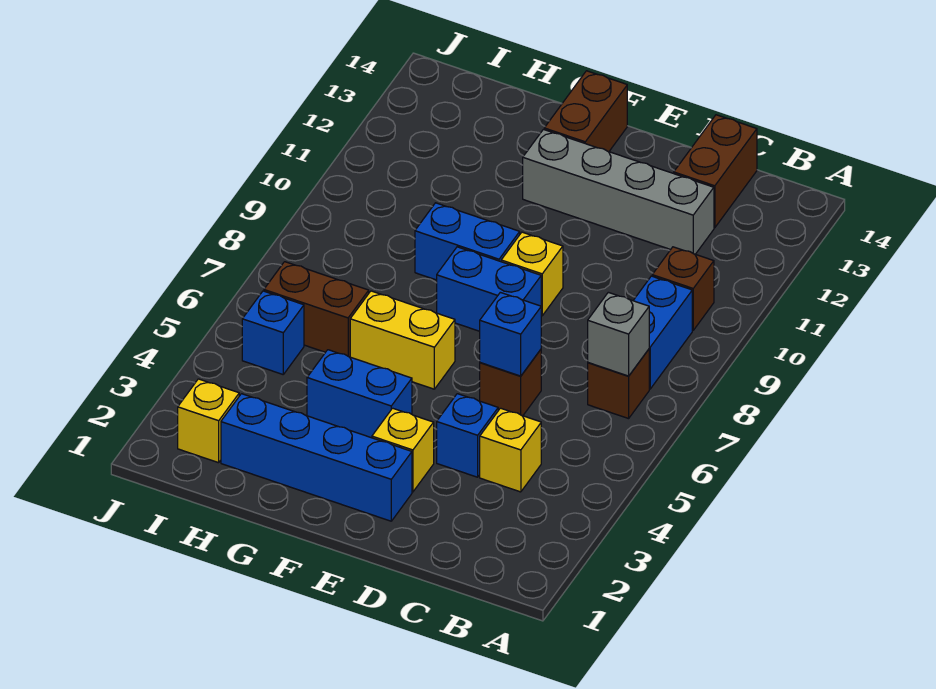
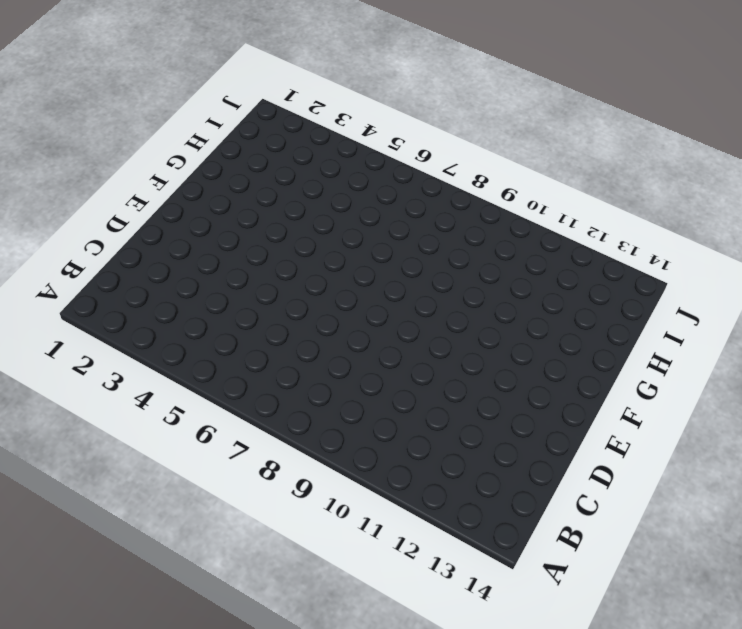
none -> brown 1x1 brick [588,349,649,419]
none -> blue 1x2 brick [633,276,692,389]
none -> brown 1x1 brick [652,247,714,330]

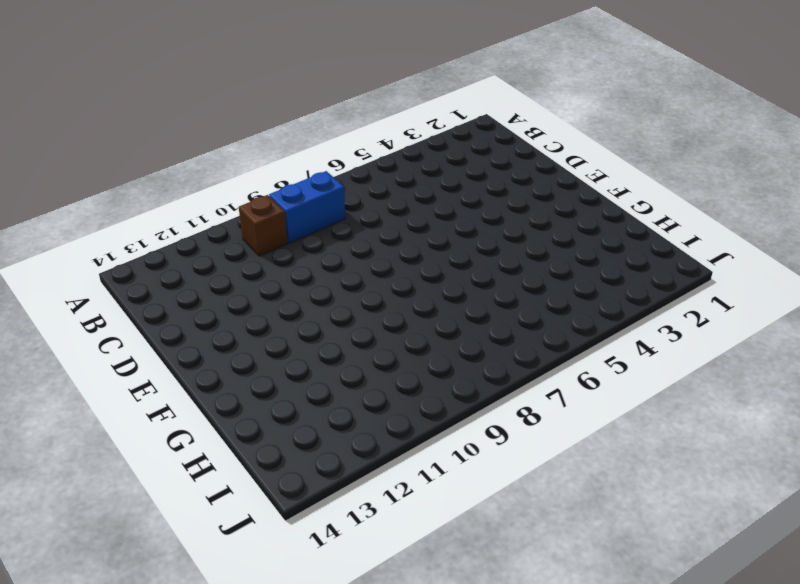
none -> brown 1x1 brick [588,349,649,419]
none -> yellow 1x1 brick [480,408,541,492]
none -> grey 1x4 brick [523,130,714,254]

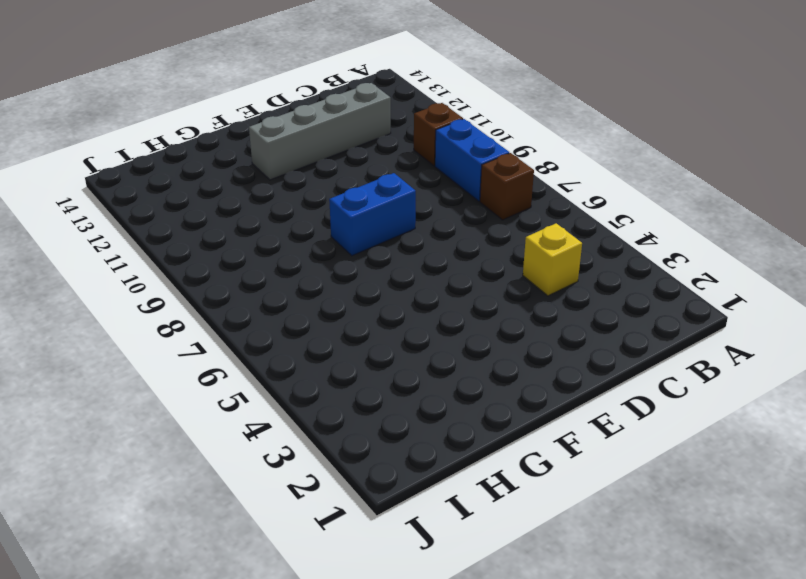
none -> brown 1x2 brick [674,115,757,228]
none -> blue 1x1 brick [437,394,498,477]
none -> brown 1x1 brick [480,350,541,416]

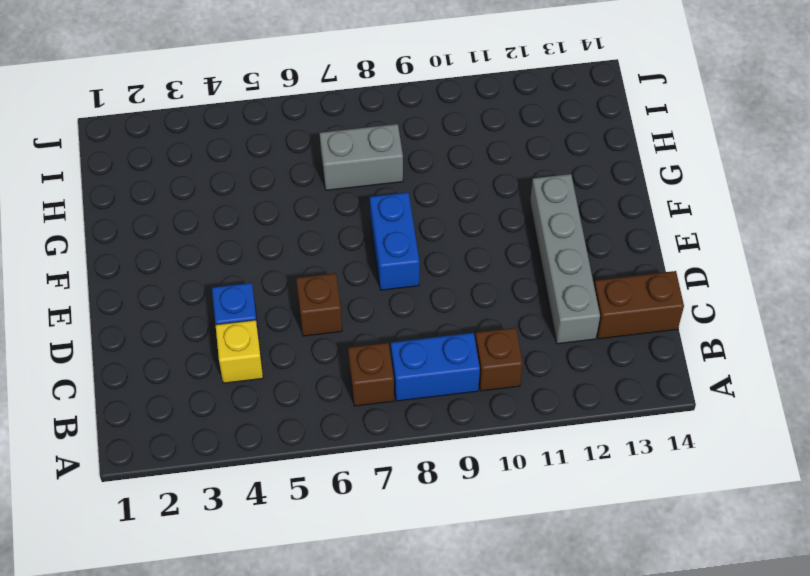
grey 1x2 brick [320,124,403,190] -> none
none -> blue 1x4 brick [221,394,412,521]
none -> yellow 1x1 brick [372,408,434,492]
none -> yellow 1x1 brick [501,232,563,316]

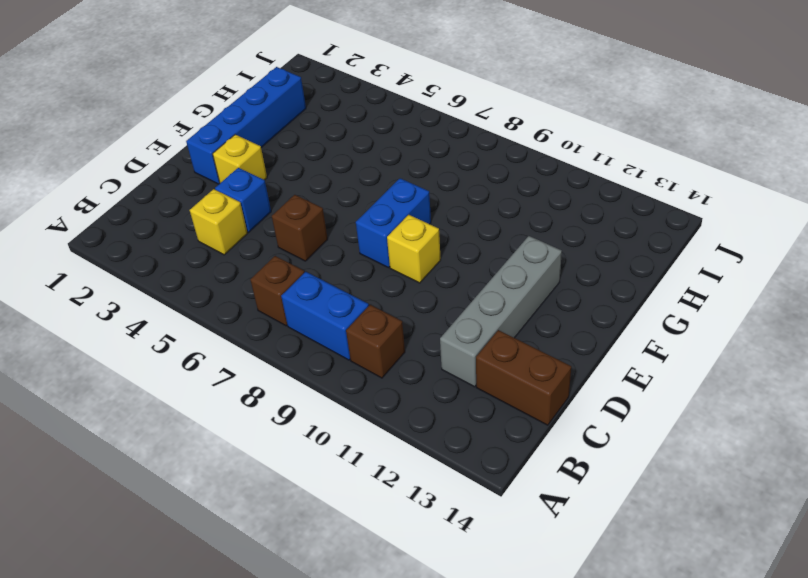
none -> blue 1x2 brick [307,350,412,438]
none -> yellow 1x2 brick [350,291,455,389]
none -> blue 1x2 brick [415,203,520,280]

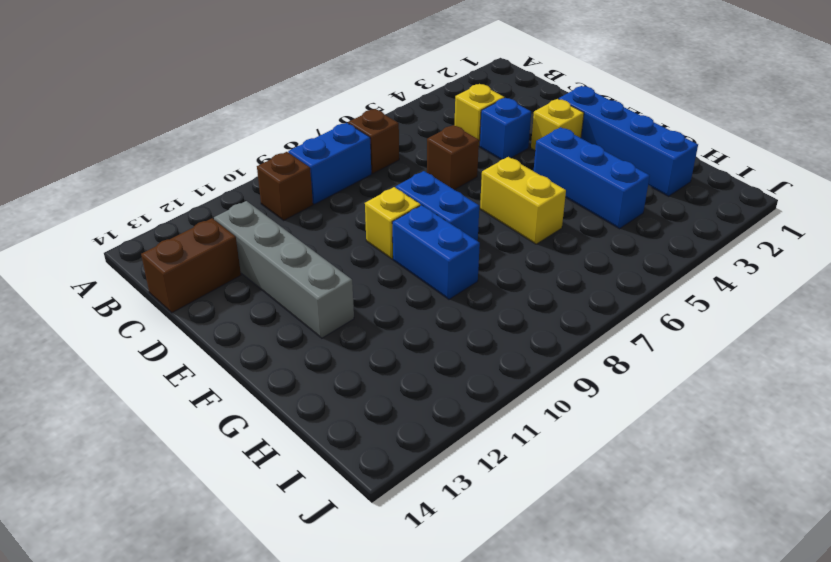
blue 1x3 brick [534,127,650,229] -> blue 1x2 brick [307,350,412,438]
none -> brown 1x2 brick [544,71,627,152]
none -> brown 1x2 brick [264,262,369,357]
none -> yellow 1x1 brick [178,379,239,463]

